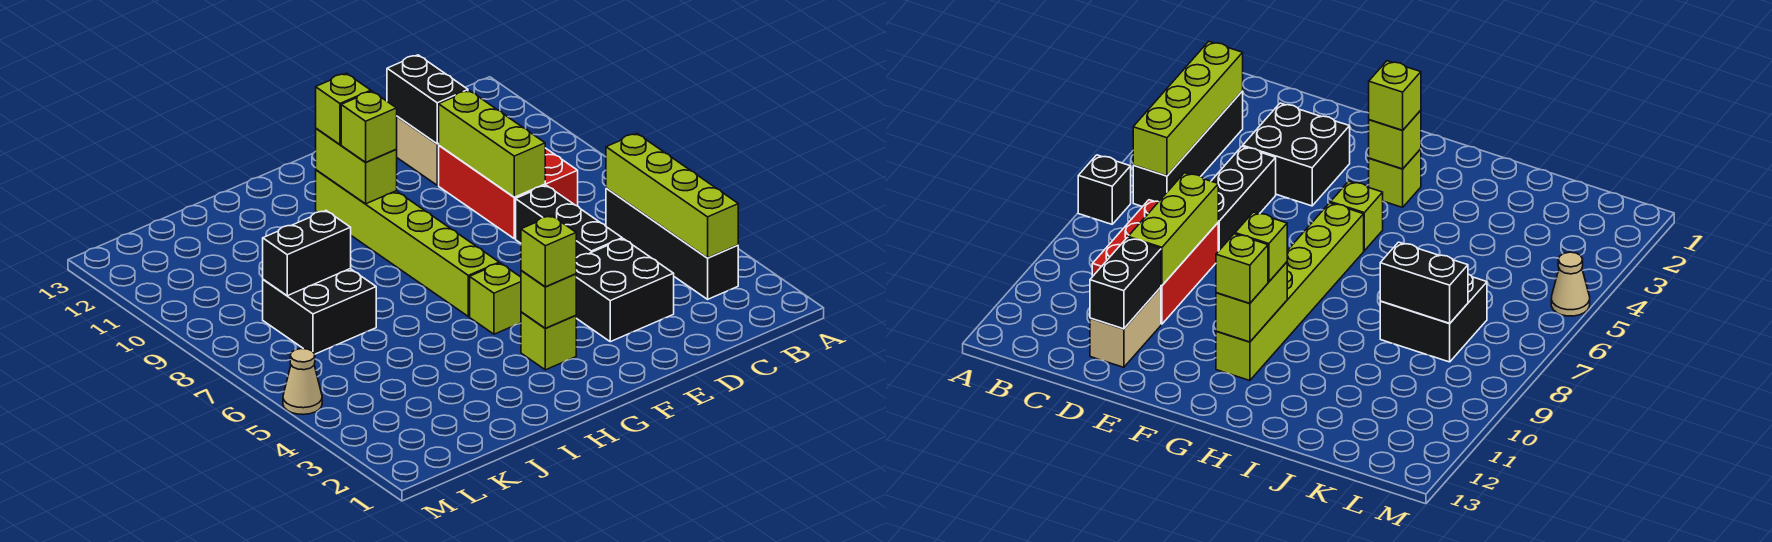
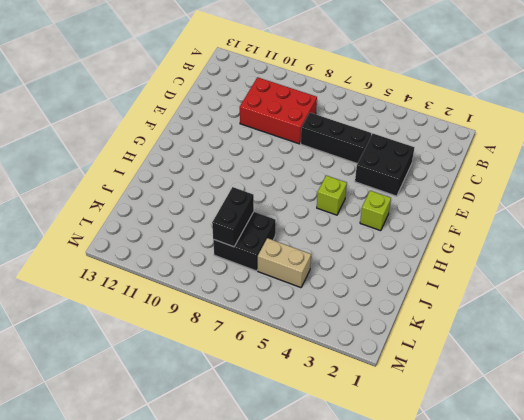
tan 1x2 brick [258,238,311,288] -> tan 1x2 brick moved to [396,116,439,185]
none -> black 1x1 brick [1078,155,1131,224]
none -> black 1x4 brick [606,188,738,299]
none -> lime 1x6 brick [316,170,499,316]

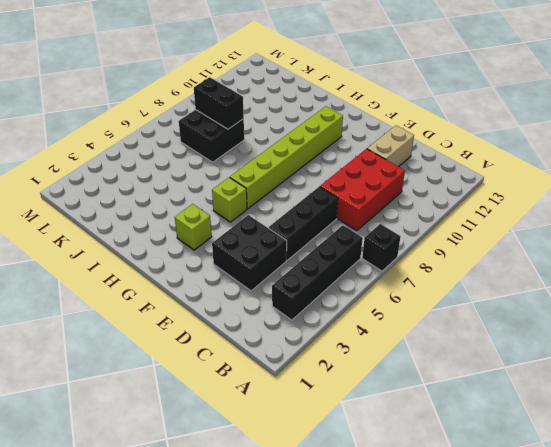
none -> tan 1x1 cone [283,349,322,415]
none -> lime 1x4 brick [606,134,738,258]
none -> lime 1x3 brick [439,90,545,197]

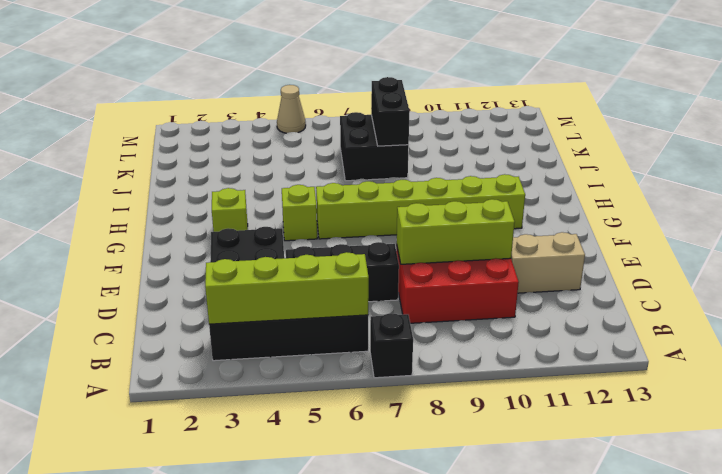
none -> black 1x2 brick [387,55,468,144]
none -> lime 1x1 brick [521,270,576,328]
none -> lime 1x2 brick [316,128,397,204]

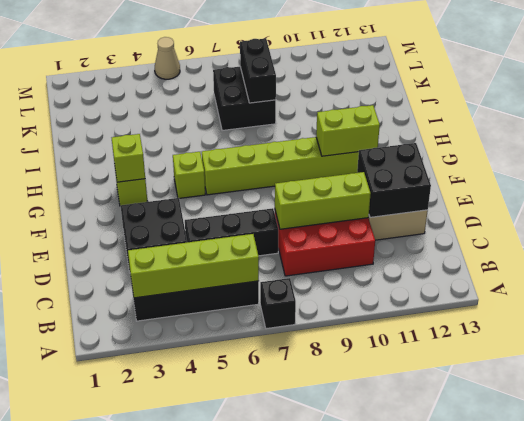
black 2x2 brick [357,143,431,217] -> black 1x2 brick [387,55,468,144]
none -> lime 1x1 brick [521,216,576,287]
none -> lime 1x1 brick [341,91,397,162]
none -> lime 1x1 brick [316,73,371,145]

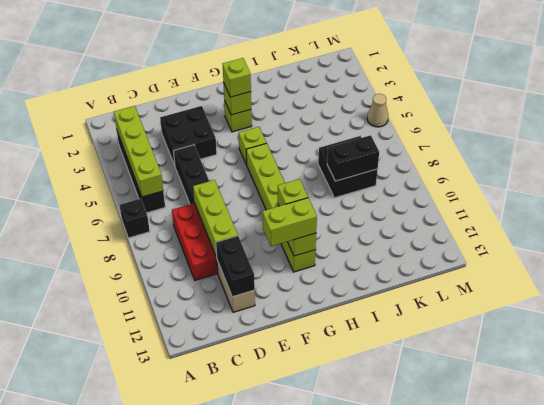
lime 1x2 brick [263,198,317,246] -> lime 1x1 brick [316,73,371,145]

